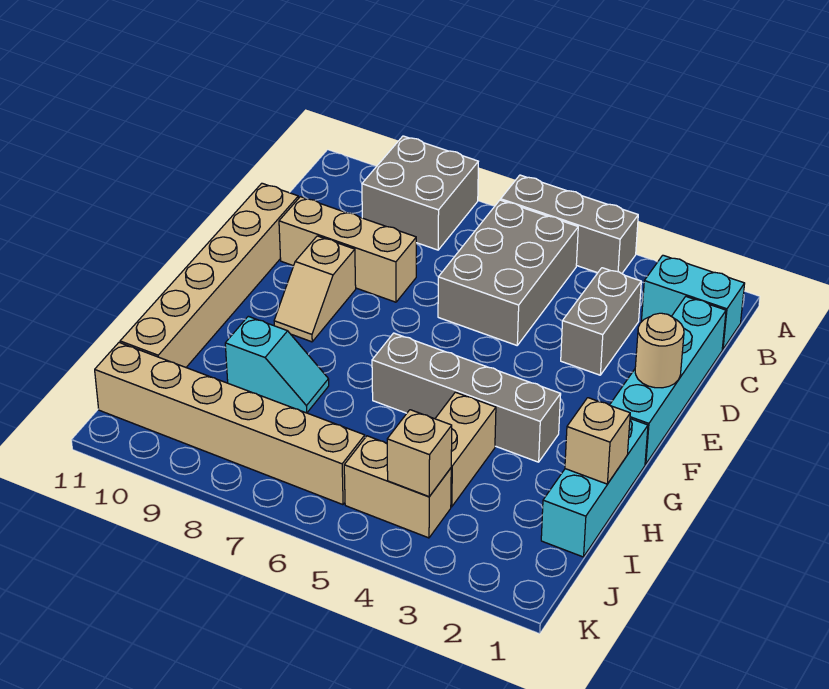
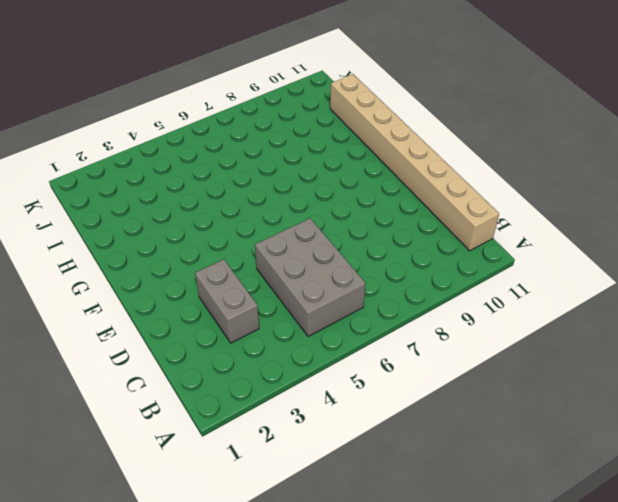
tan 1x8 brick [330,74,499,251] -> tan 1x6 brick [120,183,298,367]
none -> grey 1x3 brick [501,175,638,273]
none -> grey 2x2 brick [362,136,478,250]
none -> cyan 1x2 brick [642,255,745,349]

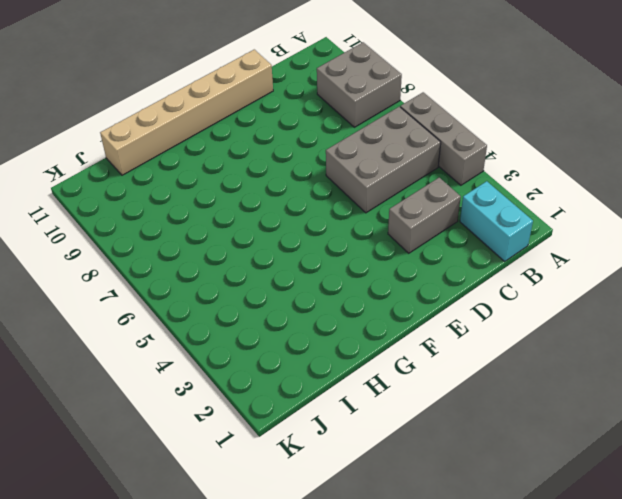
none -> cyan 1x4 brick [610,297,726,464]
none -> tan 1x3 brick [279,197,416,302]
none -> tan 1x2 slope [274,236,356,342]

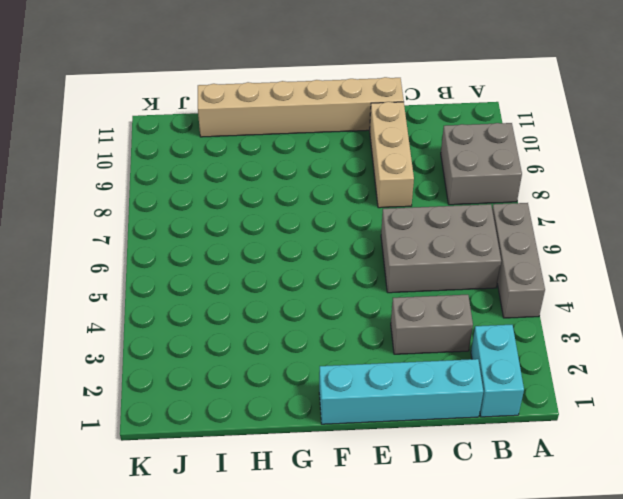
none -> tan 1x2 slope [274,236,356,342]
none -> cyan 1x3 brick [541,419,648,557]
none -> grey 1x4 brick [372,333,561,462]

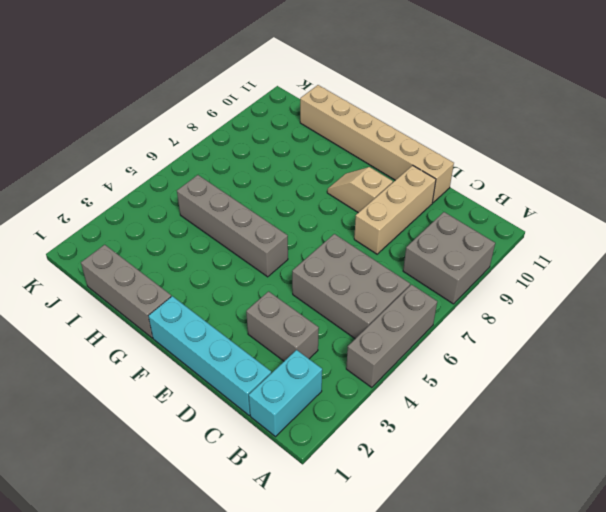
grey 1x4 brick [177,175,288,277] -> grey 1x4 brick turned to [372,333,561,462]
grey 1x3 brick [81,245,171,338] -> cyan 1x3 brick [541,419,648,557]
none -> tan 1x2 brick [435,392,496,507]
none -> cyan 1x2 slope [225,316,329,413]
none -> tan 1x2 brick [344,436,451,538]

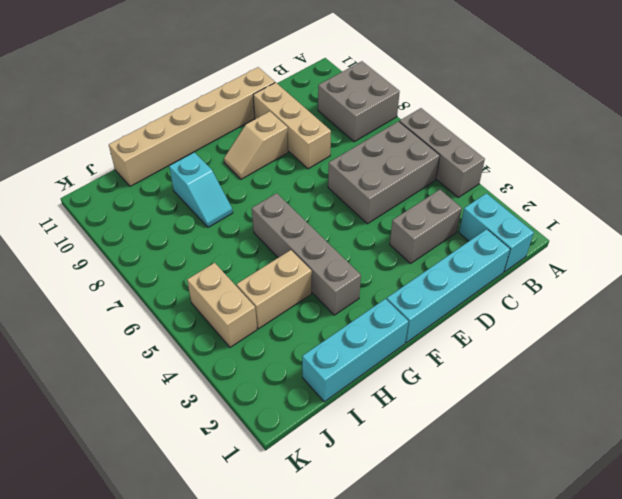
none -> tan 1x6 brick [95,343,365,505]
none -> tan 1x1 round brick [635,313,684,388]
none -> tan 1x1 brick [565,398,630,484]

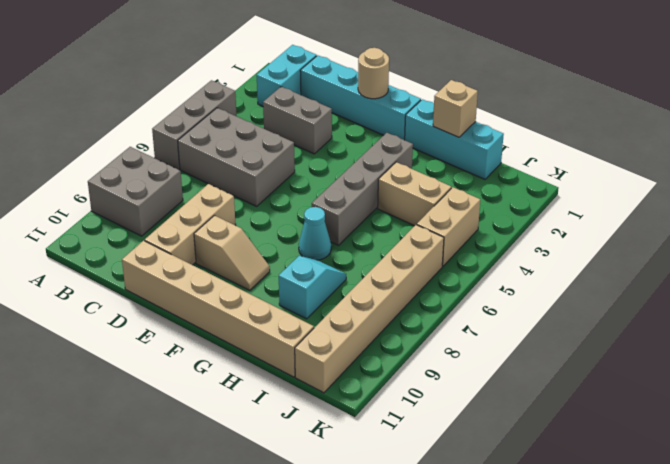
cyan 1x1 cone [299,207,331,260] -> none
none -> tan 1x1 brick [387,410,452,496]

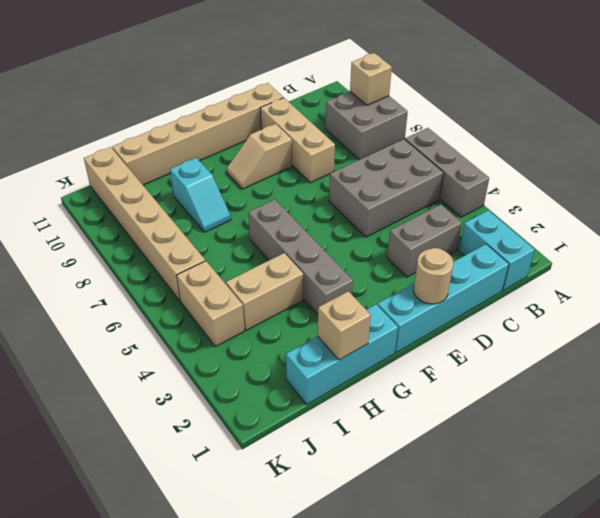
tan 1x1 brick [350,53,392,105] -> tan 1x1 brick moved to [387,410,452,496]

